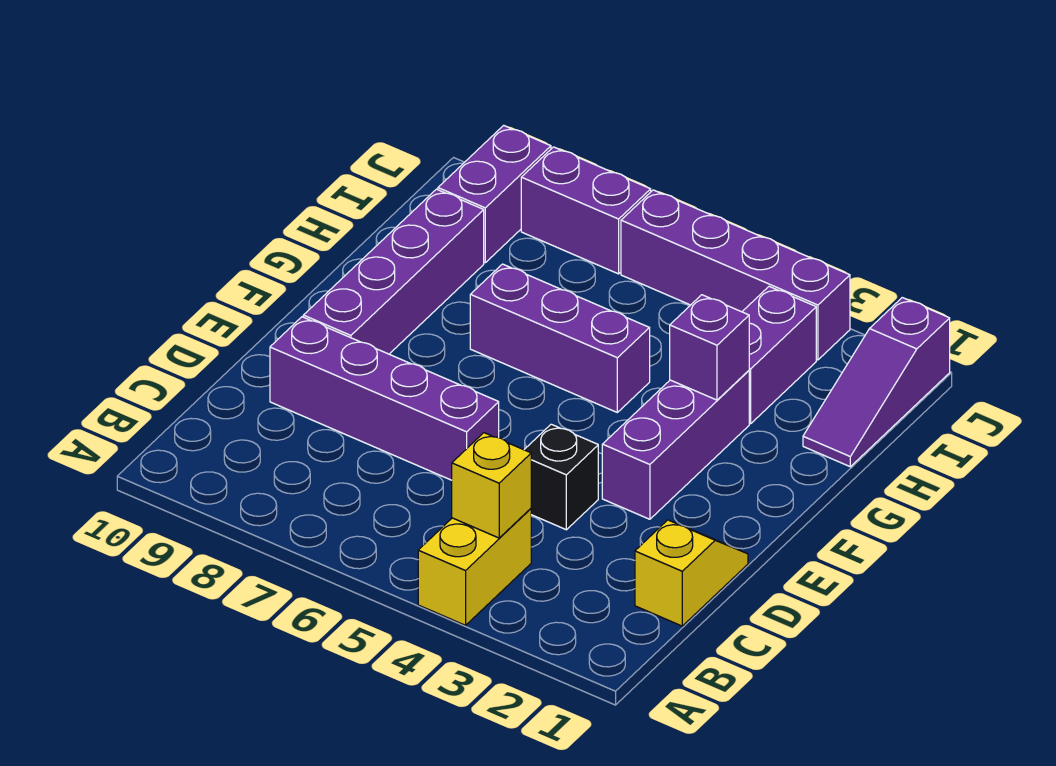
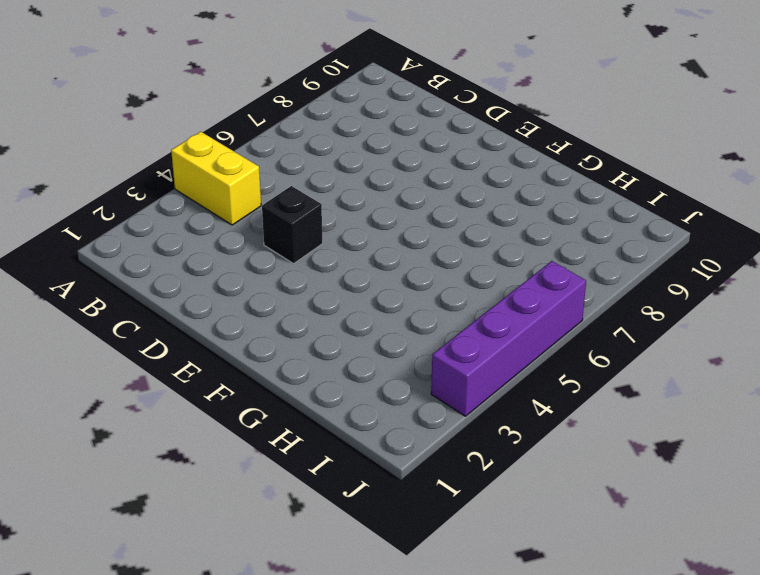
none -> yellow 1x2 slope [635,520,748,626]
none -> purple 1x4 brick [270,317,499,480]
none -> purple 1x3 brick [602,371,749,519]

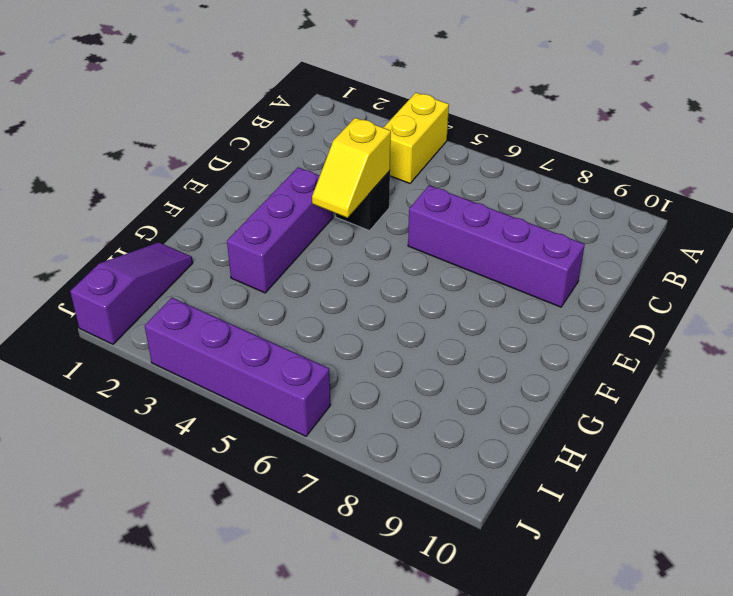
yellow 1x2 slope [312,118,391,218] -> yellow 1x2 slope moved to [635,520,748,626]
none -> purple 1x4 brick [303,189,484,354]
none -> purple 1x3 brick [470,264,650,412]
none -> purple 1x2 brick [742,286,816,424]

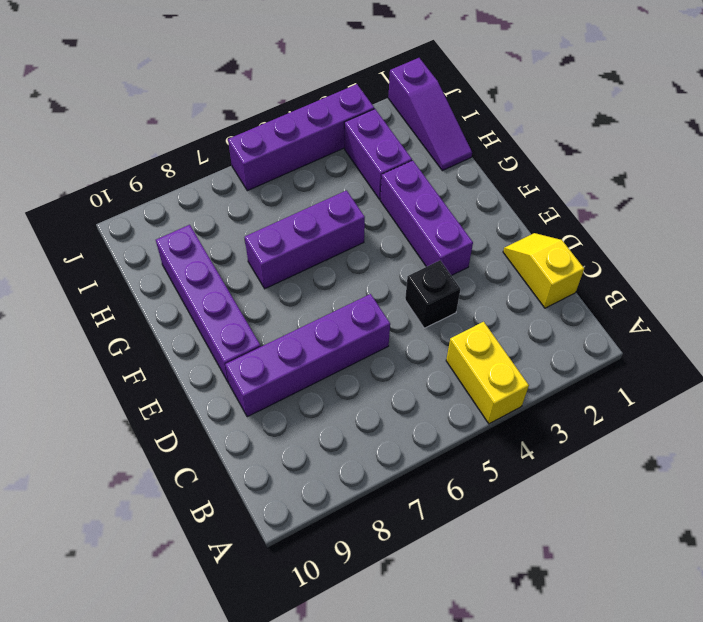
none -> purple 1x2 brick [438,125,551,263]
none -> purple 1x2 brick [521,147,651,274]
none -> yellow 1x1 brick [452,433,531,538]

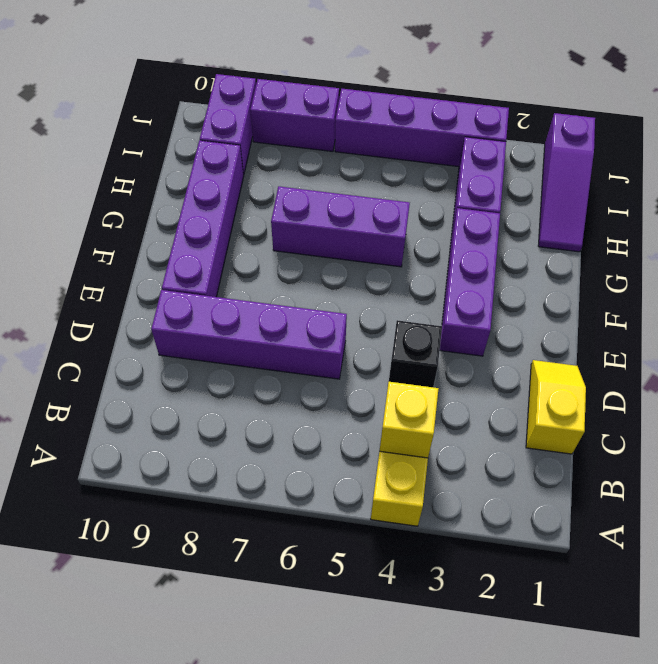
none -> purple 1x1 brick [670,295,749,400]

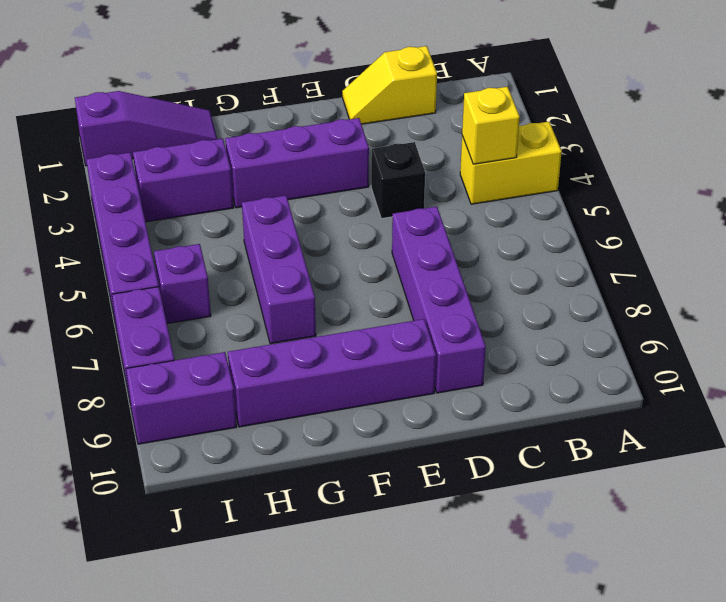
purple 1x1 brick [154,244,211,324] -> purple 1x1 brick moved to [670,295,749,400]

